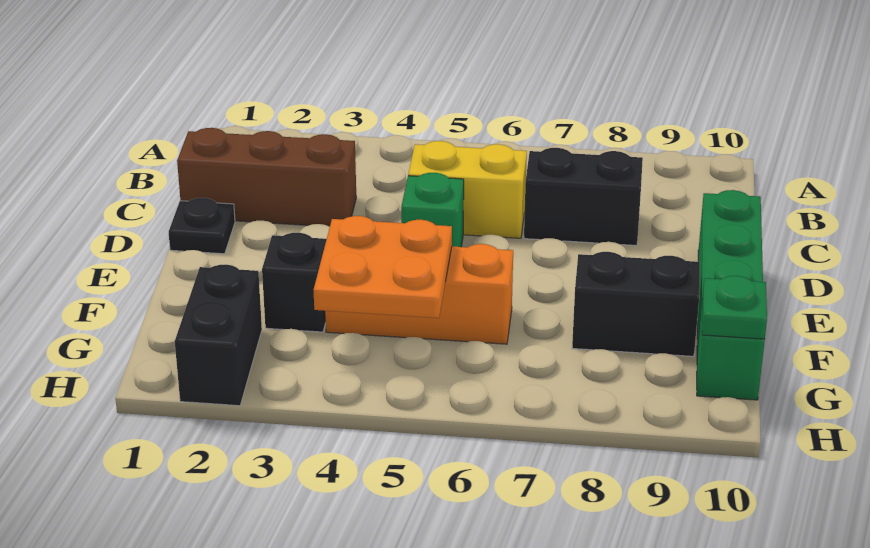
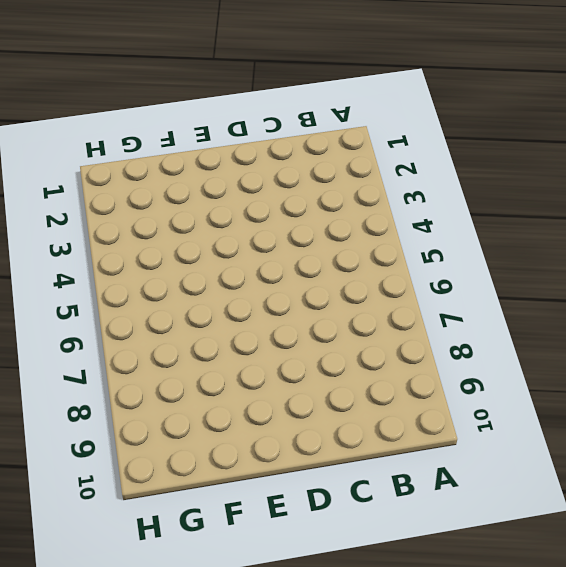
none -> brown 1x3 brick [177,128,356,227]
none -> yellow 1x2 brick [408,141,527,238]
none -> black 1x2 brick [524,148,643,246]

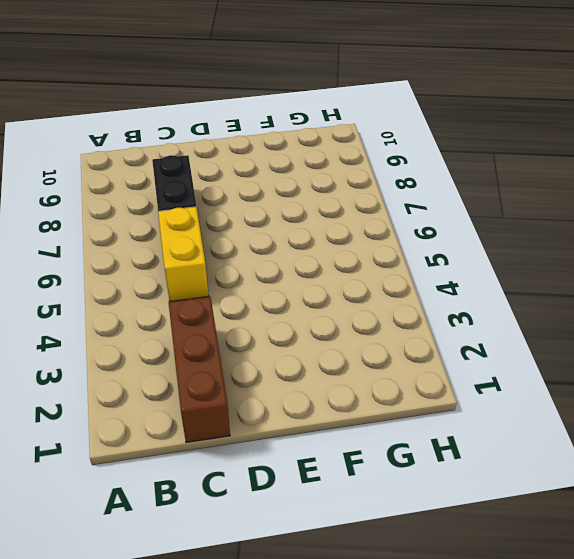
none -> black 1x1 plate [169,198,235,254]
none -> green 1x1 brick [401,173,464,247]
none -> green 1x4 brick [697,190,765,400]

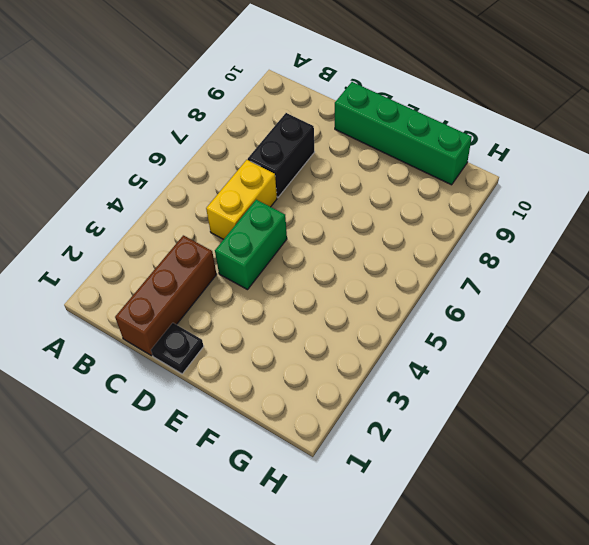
green 1x2 brick [215,200,287,290] -> green 1x1 brick [401,173,464,247]
none -> black 1x1 brick [262,233,327,332]
none -> orange 1x3 brick [325,244,513,344]
none -> black 1x2 brick [572,252,700,356]

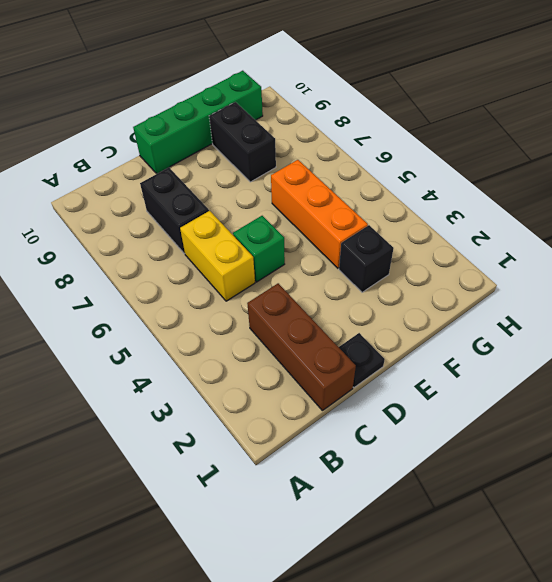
none -> black 1x2 brick [175,264,262,406]
none -> orange 2x2 plate [314,216,452,318]
none -> green 1x1 plate [702,276,767,339]

